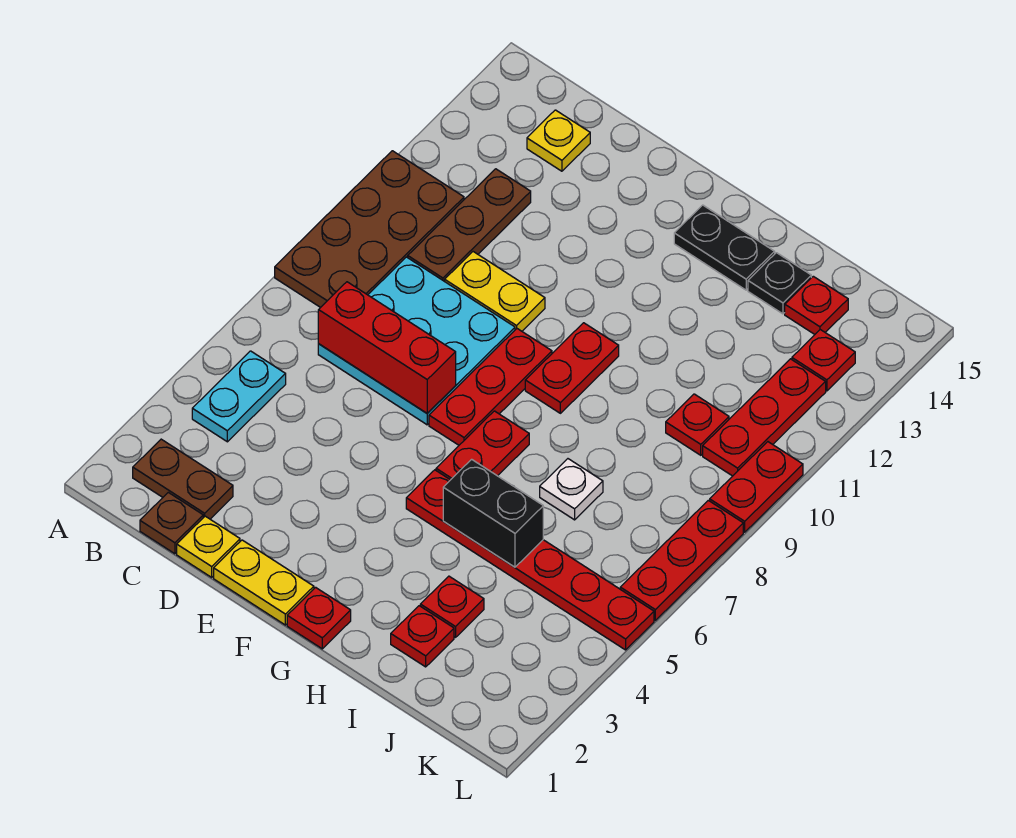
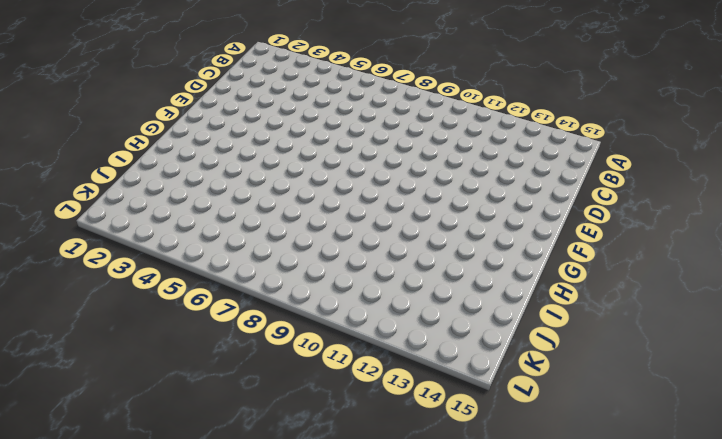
none -> brown 2x4 plate [275,151,464,308]
none -> brown 1x2 plate [133,439,233,519]
none -> cyan 1x2 plate [192,351,286,442]

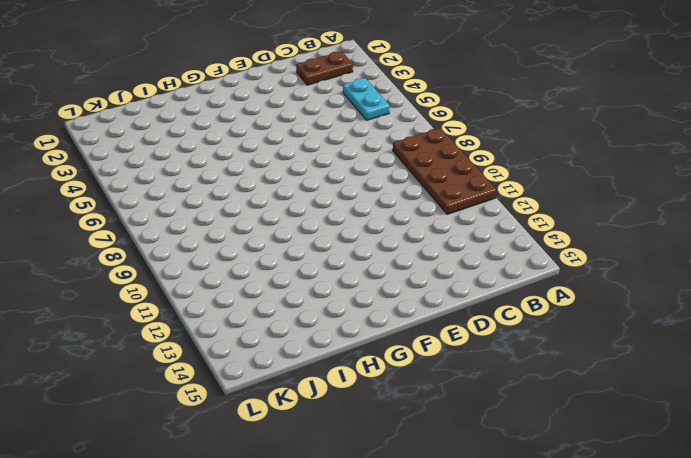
none -> brown 1x1 plate [140,492,203,554]
none -> cyan 3x3 plate [318,257,515,425]
none -> brown 1x3 plate [408,169,531,281]

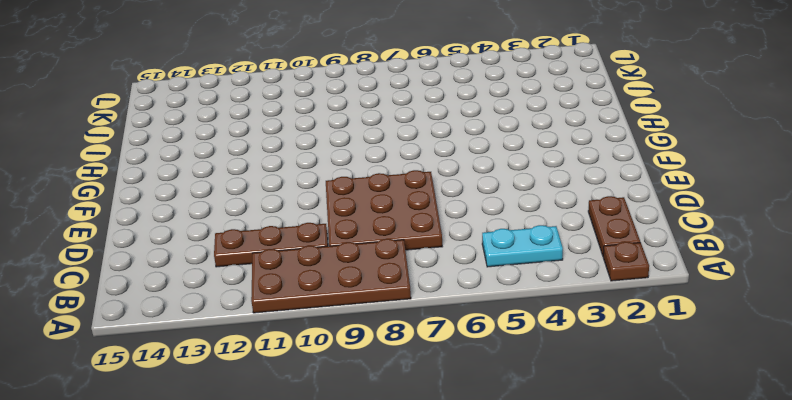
brown 1x1 plate [603,242,649,281] -> brown 1x1 plate moved to [140,492,203,554]
brown 3x3 plate [326,170,442,250] -> cyan 3x3 plate [318,257,515,425]
none -> yellow 1x1 plate [527,110,590,171]
none -> yellow 1x1 plate [177,516,240,577]
none -> yellow 1x2 plate [445,252,545,331]

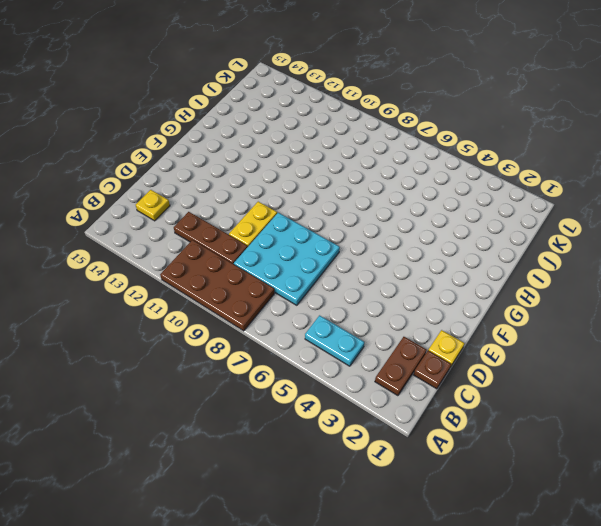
none -> yellow 1x2 plate [214,540,314,625]
none -> red 1x3 plate [429,329,552,445]
none -> red 1x1 plate [287,587,351,649]

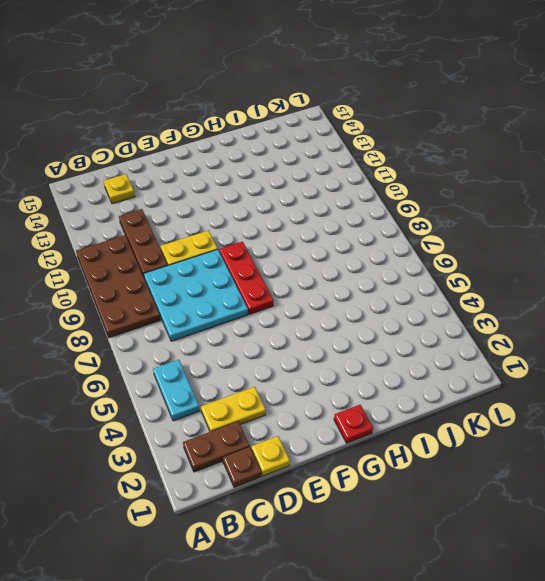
yellow 1x2 plate [201,387,266,432] -> yellow 1x2 plate moved to [214,540,314,625]
none -> red 1x6 plate [406,470,654,650]
none -> red 1x2 plate [436,411,529,480]
none -> red 1x2 plate [525,323,619,413]

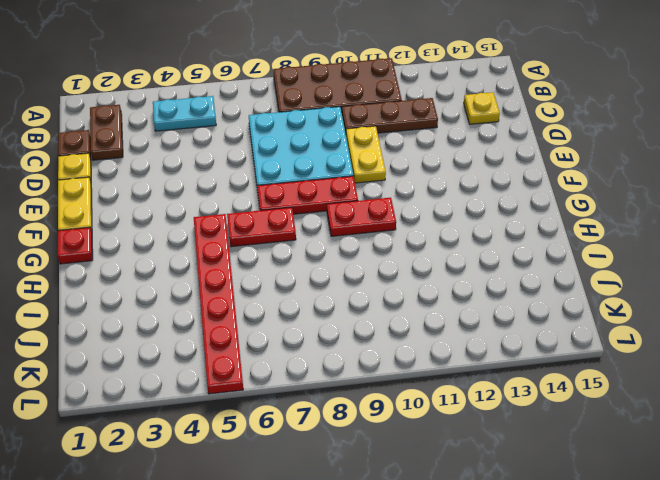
none -> black 1x2 plate [674,205,775,290]
none -> red 1x1 plate [391,606,454,667]
none -> red 1x1 plate [420,576,484,637]

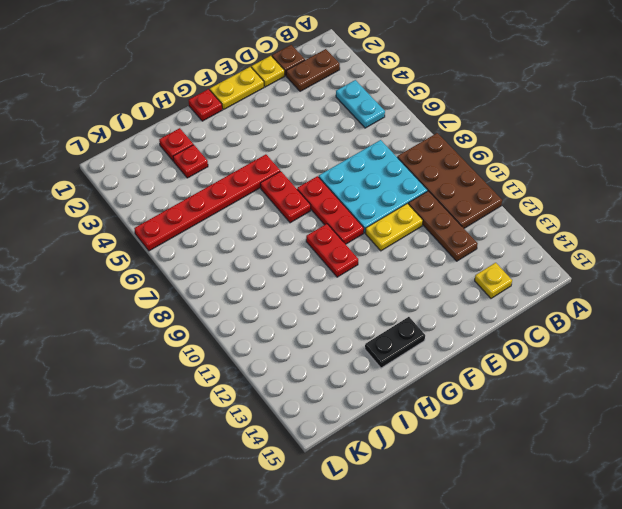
none -> white 1x1 plate [540,459,603,520]
none -> black 1x1 plate [748,253,811,314]
none -> red 1x1 plate [666,394,729,455]

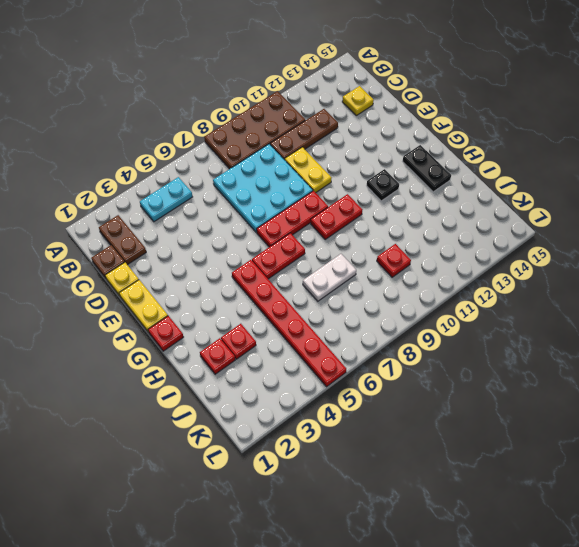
black 1x1 plate [367,169,399,201] -> black 1x1 plate moved to [748,253,811,314]
white 1x2 plate [303,254,356,301] -> white 1x1 plate [540,459,603,520]
none -> red 1x1 plate [785,276,848,334]
none -> red 1x3 plate [703,359,826,476]
none -> red 1x1 plate [792,330,855,391]

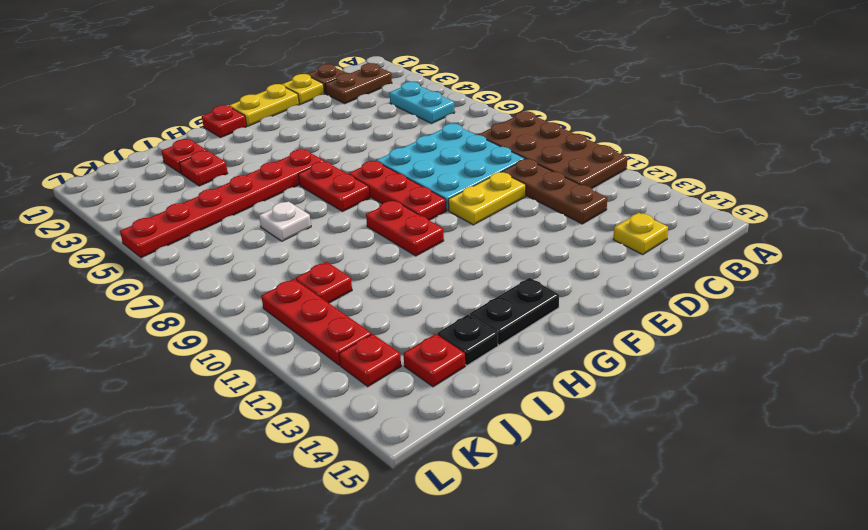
none -> red 1x3 plate [620,500,743,620]
none -> red 1x2 plate [710,442,803,532]
none -> red 1x3 brick [318,282,456,413]

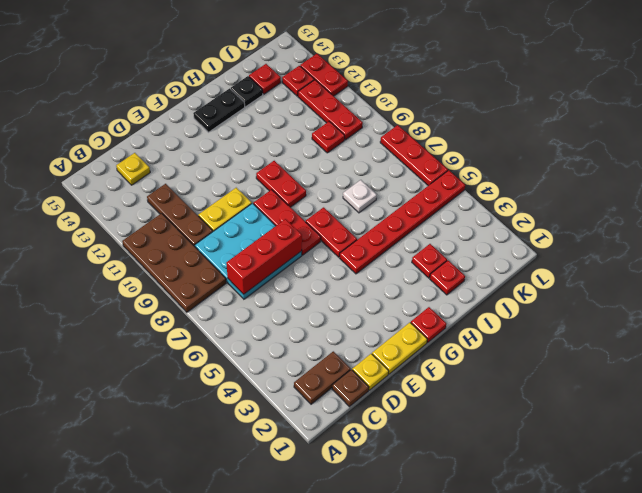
red 1x2 plate [300,54,348,96] -> red 1x2 plate moved to [710,442,803,532]
none -> cyan 1x2 plate [192,351,286,442]
none -> black 1x2 brick [443,459,543,567]

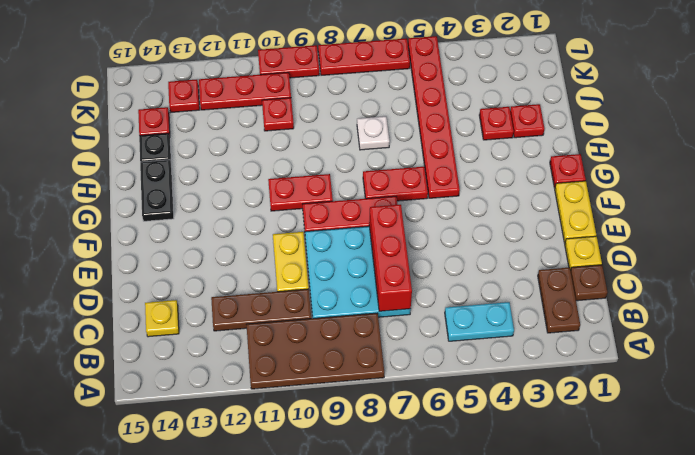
none -> black 1x2 brick [443,459,543,567]

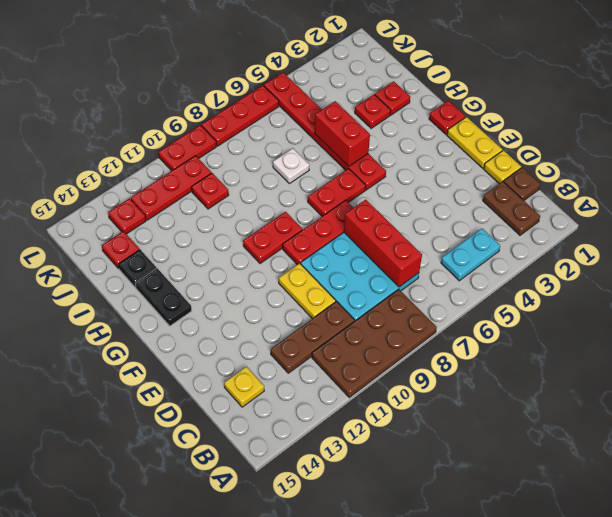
red 1x2 brick [315,101,370,166] -> black 1x2 brick [443,459,543,567]

